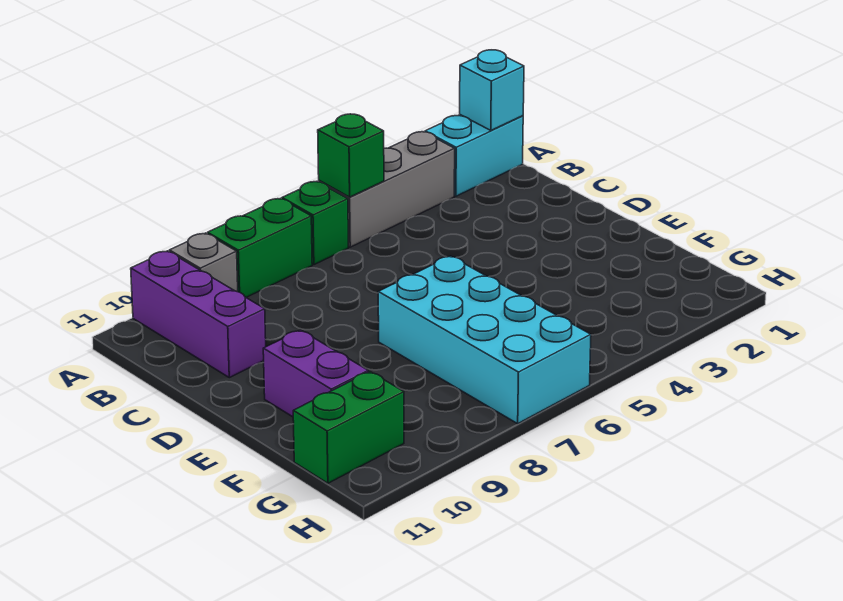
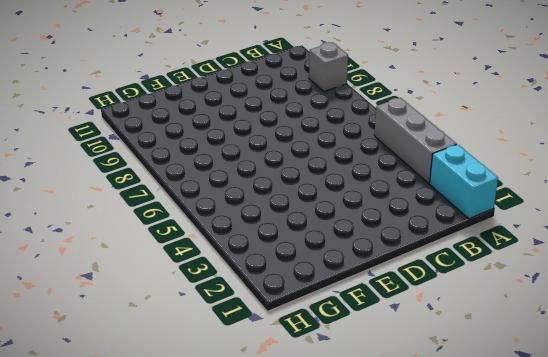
none -> green 1x1 brick [282,182,348,265]
none -> green 1x2 brick [208,198,312,298]

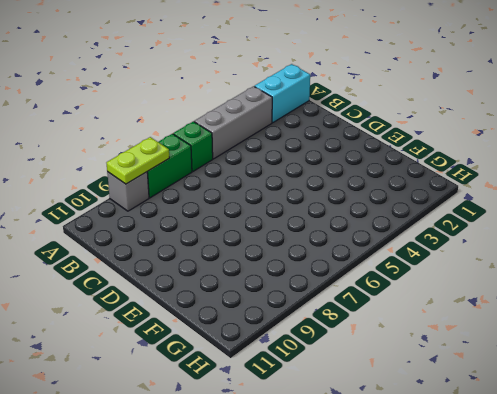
lime 1x2 plate [107,137,169,184] -> none
none -> purple 1x3 brick [131,251,266,378]
none -> cyan 2x4 brick [378,256,591,424]

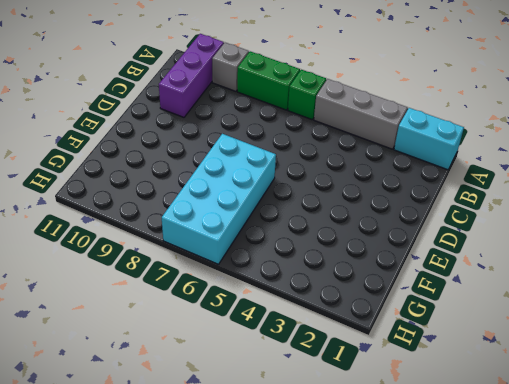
none -> purple 1x2 brick [263,330,368,417]
none -> green 1x2 brick [293,372,404,483]

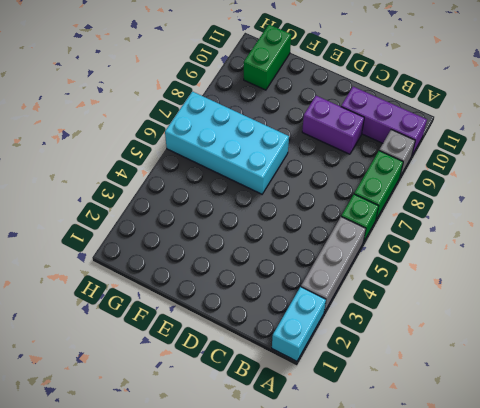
purple 1x2 brick [302,96,364,154] -> purple 1x2 brick moved to [263,330,368,417]
none -> cyan 1x1 brick [460,50,524,131]
none -> green 1x1 brick [318,114,384,197]

